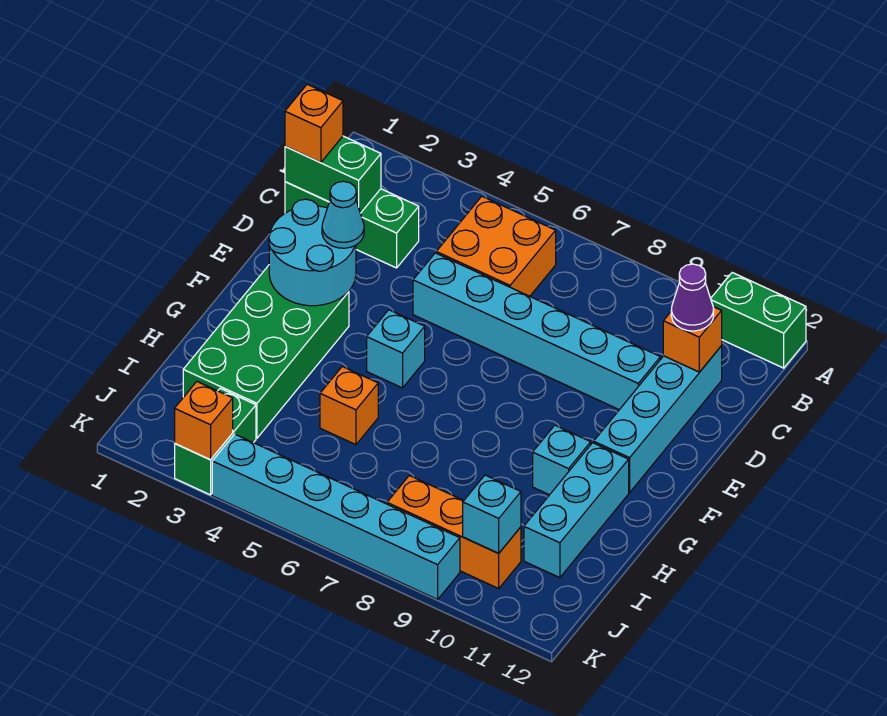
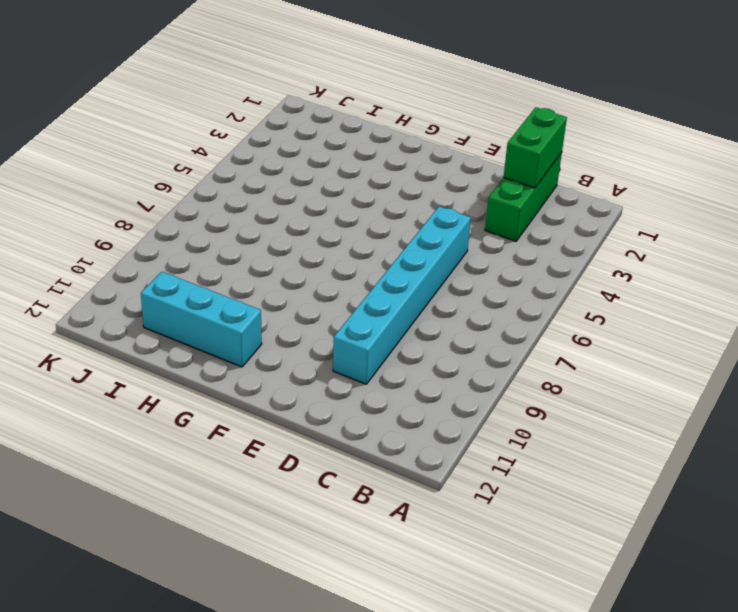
none -> green 1x2 brick [711,273,806,368]
none -> orange 2x2 brick [436,196,556,296]
none -> cyan 1x4 brick [594,346,722,492]

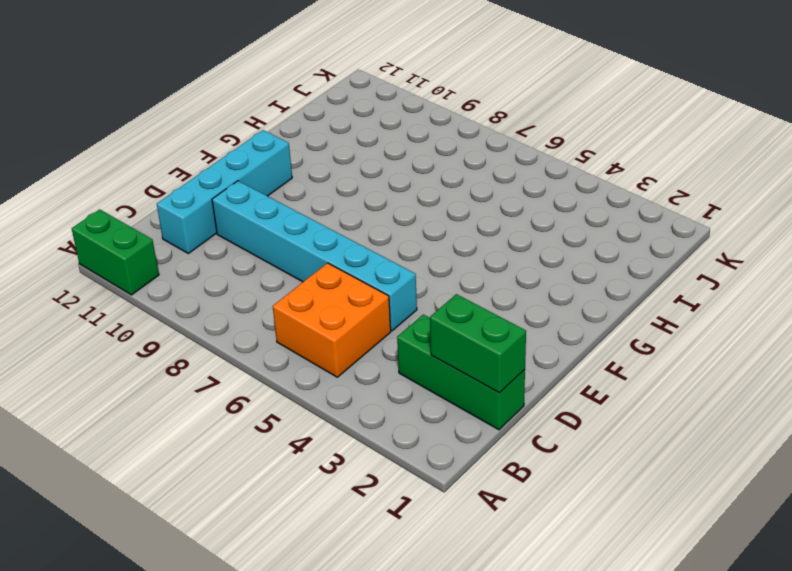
none -> green 2x4 brick [183,265,349,438]
none -> cyan 1x1 brick [367,310,425,388]
none -> cyan 1x1 brick [533,425,591,495]

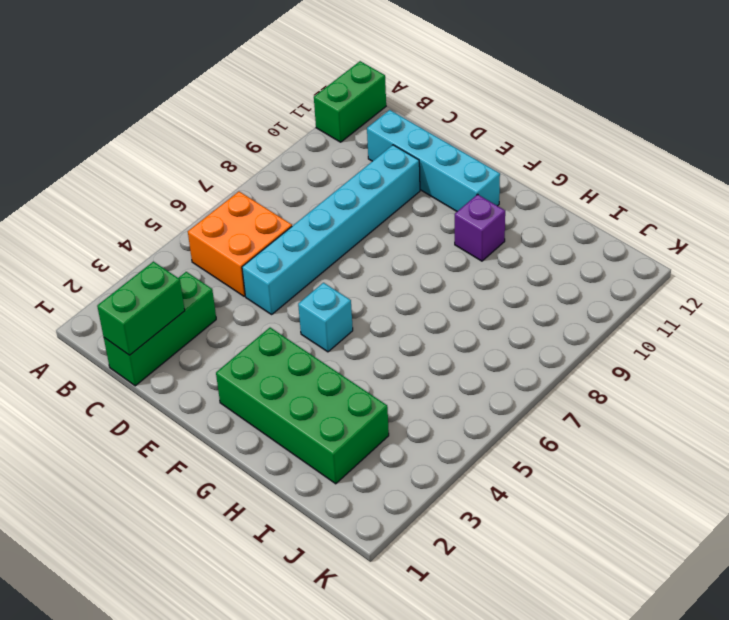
purple 1x1 brick [455,194,505,261] -> cyan 1x1 brick [533,425,591,495]
none -> cyan 1x3 brick [524,443,629,578]
none -> orange 1x1 brick [320,366,378,445]
none -> green 1x2 brick [175,388,256,495]

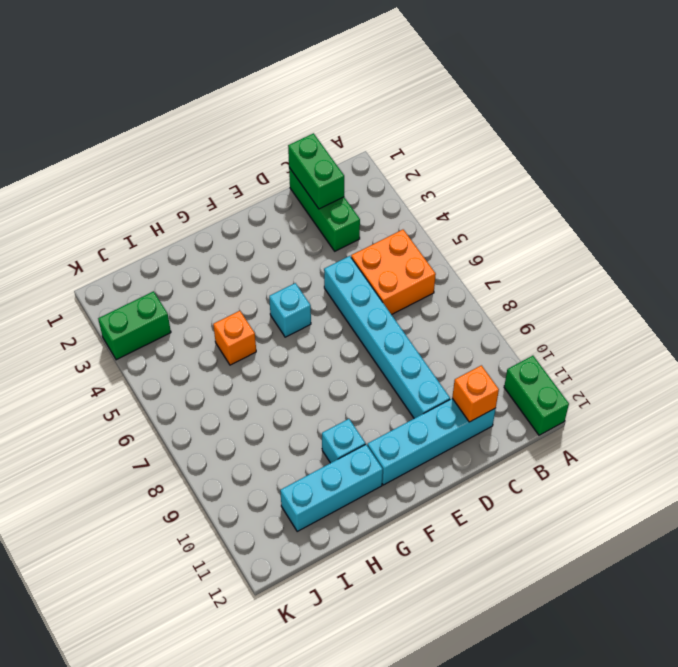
none -> green 2x4 brick [183,265,349,438]
none -> orange 1x3 brick [387,475,521,588]
none -> cyan 1x6 brick [212,434,460,599]

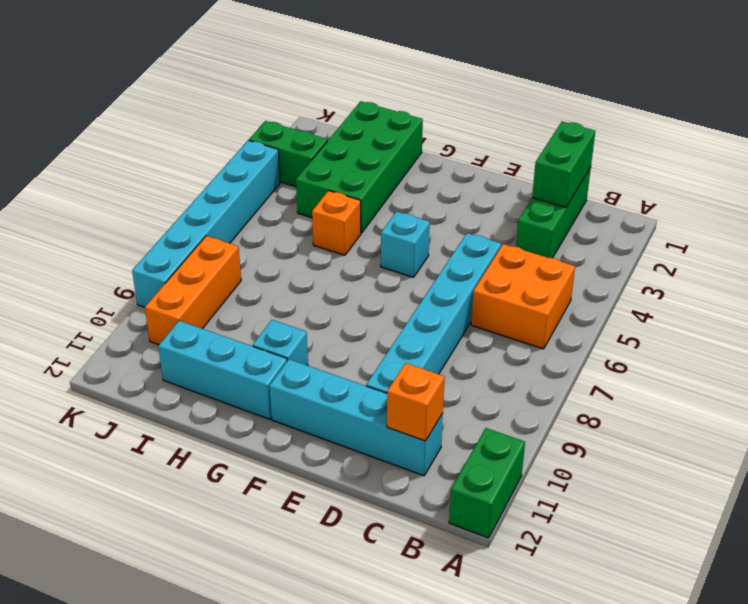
green 2x4 brick [296,101,423,233] -> green 2x4 brick turned to [183,265,349,438]
none -> cyan 2x2 round brick [269,199,356,306]
none -> cyan 1x1 brick [463,475,521,553]
none -> orange 1x1 brick [175,382,233,460]

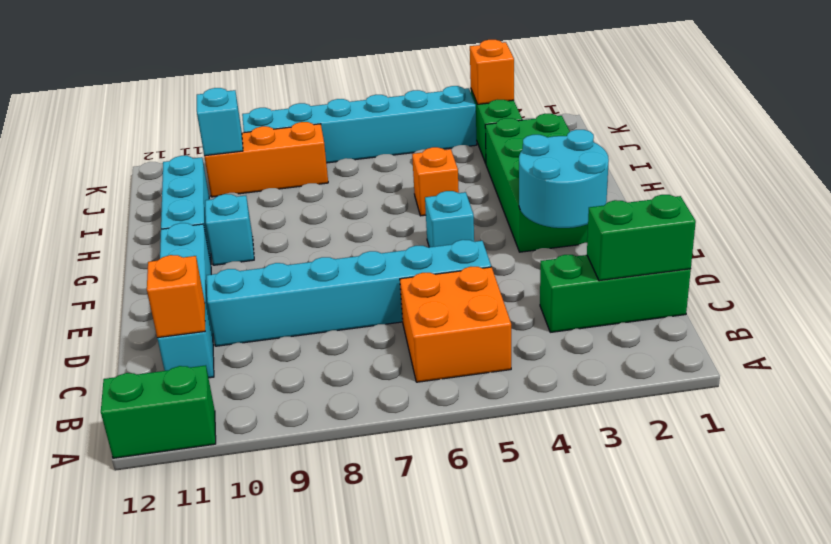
none -> orange 1x1 brick [285,84,343,163]
none -> purple 1x1 cone [671,264,714,331]
none -> cyan 1x1 cone [322,181,364,248]

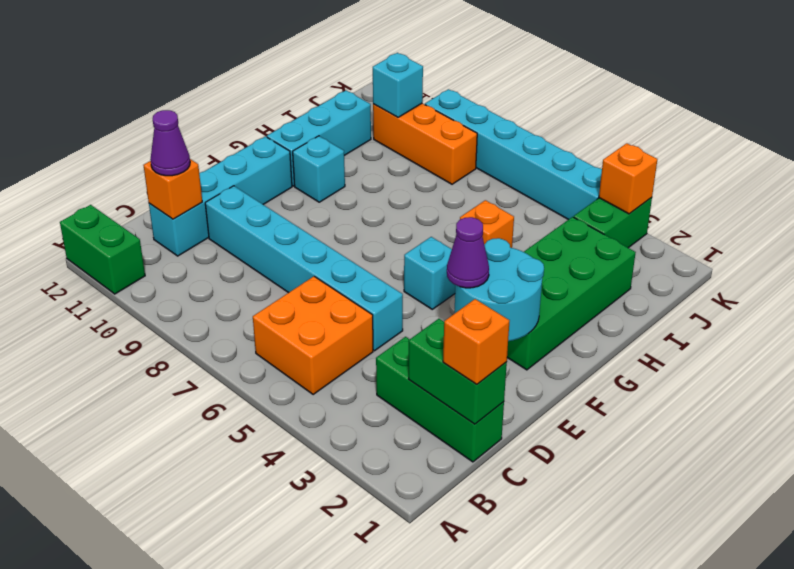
purple 1x1 cone [447,217,489,288] -> cyan 1x1 cone [322,181,364,248]

